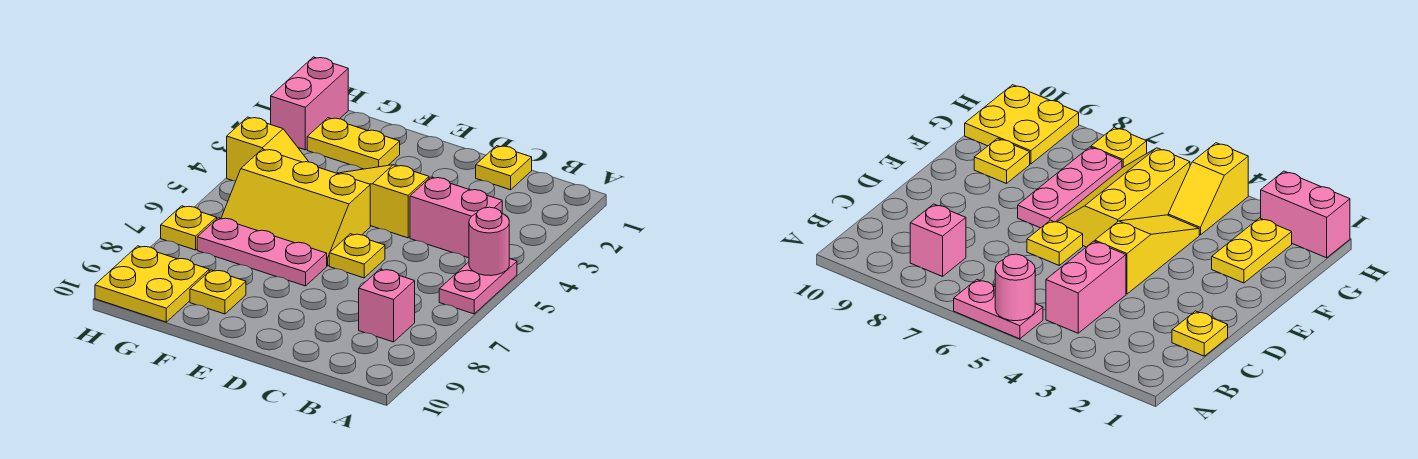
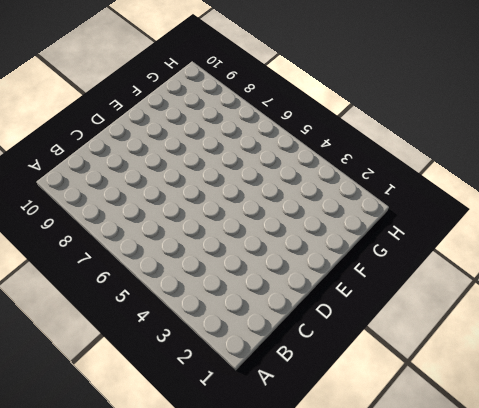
none -> pink 1x2 plate [439,259,517,314]
none -> pink 1x2 brick [410,177,502,258]
none -> pink 1x1 brick [359,269,415,342]

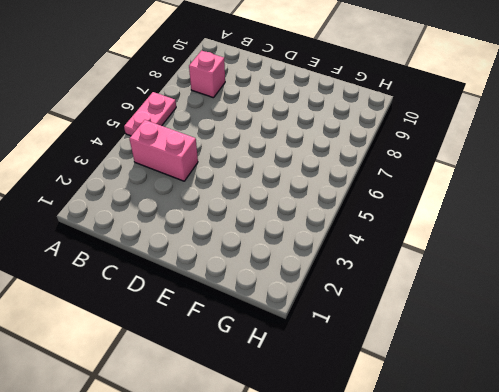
none -> yellow 1x1 plate [476,146,532,190]
none -> yellow 1x3 slope [337,165,429,238]
none -> yellow 1x1 plate [329,234,385,278]

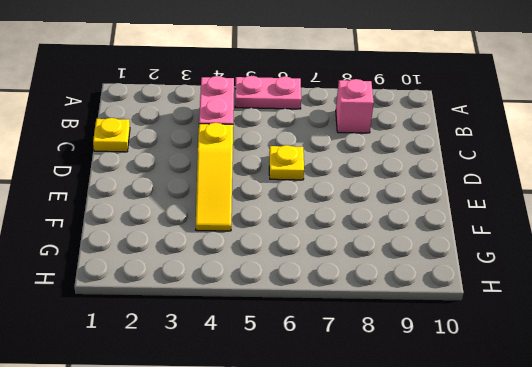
none -> yellow 2x3 slope [221,149,370,266]
none -> pink 1x3 plate [197,218,327,286]
none -> yellow 1x2 plate [307,118,400,169]

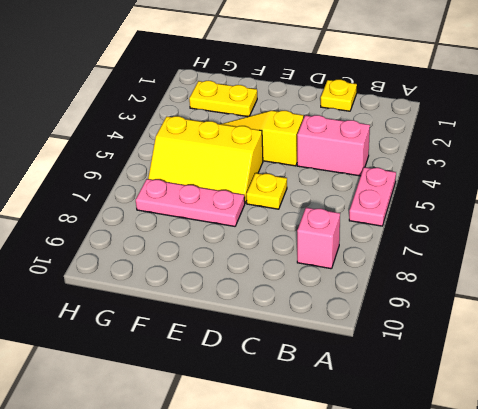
none -> yellow 1x1 plate [190,270,246,314]
none -> yellow 1x2 slope [227,117,309,181]
none -> yellow 2x2 plate [95,246,209,322]

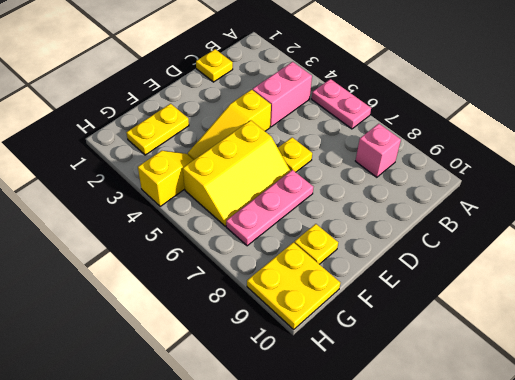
none -> pink 1x2 brick [271,57,348,150]
none -> yellow 1x1 plate [161,206,217,250]
none -> pink 1x1 round brick [469,207,510,276]

